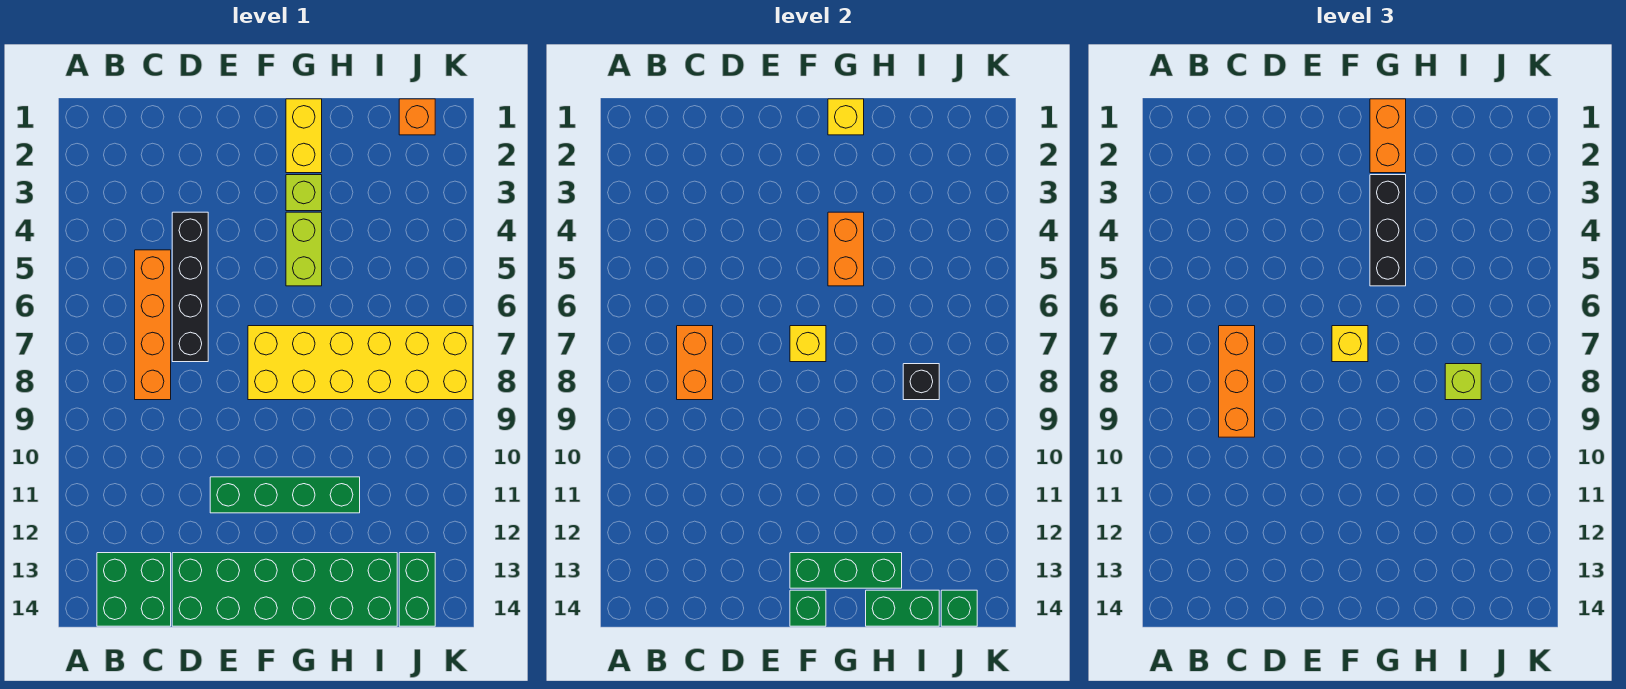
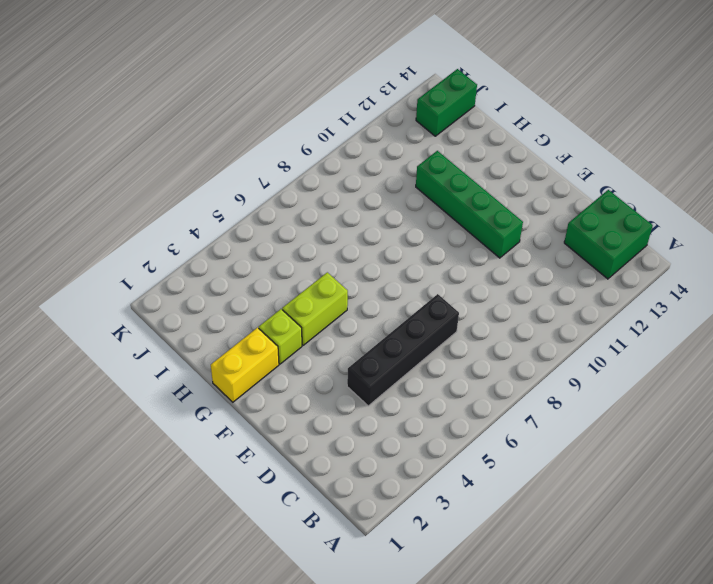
none -> orange 1x4 brick [135,250,171,400]
none -> green 2x6 brick [172,553,397,626]
none -> yellow 2x6 brick [248,326,473,400]

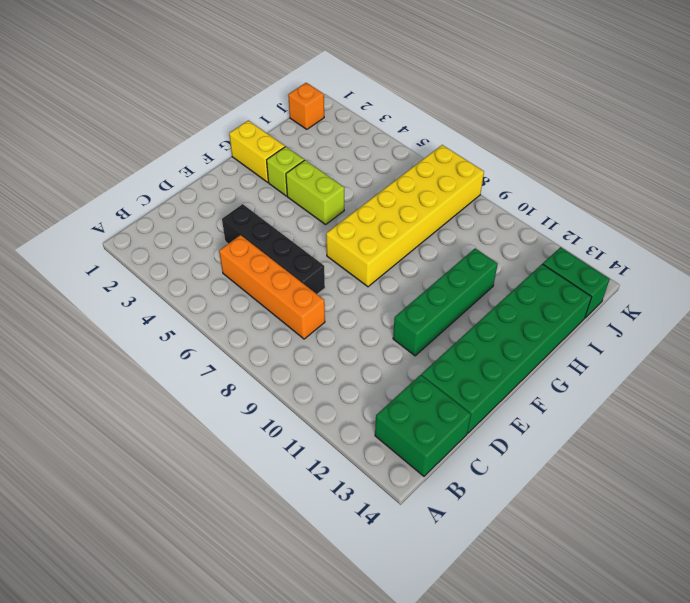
none -> orange 1x2 brick [677,326,713,400]
none -> yellow 1x1 brick [790,326,826,362]
none -> green 1x3 brick [790,553,902,588]

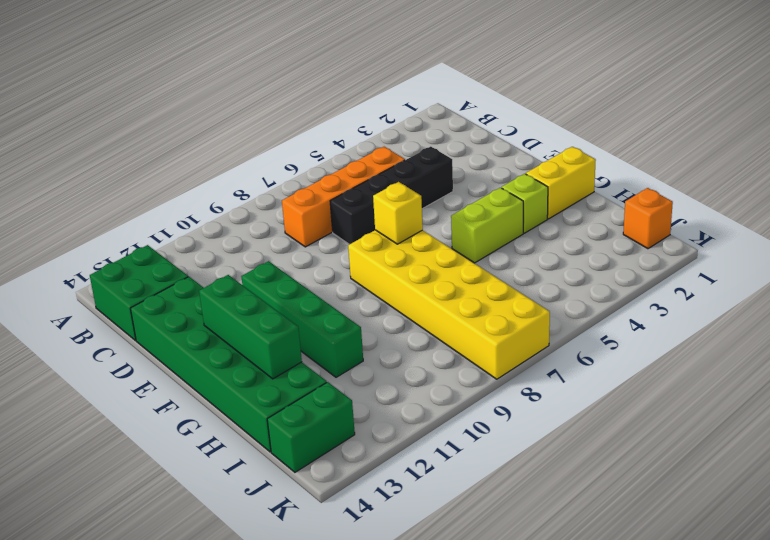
none -> orange 1x2 brick [677,326,713,400]
none -> green 1x1 brick [790,590,826,626]
none -> yellow 1x1 brick [828,99,864,135]

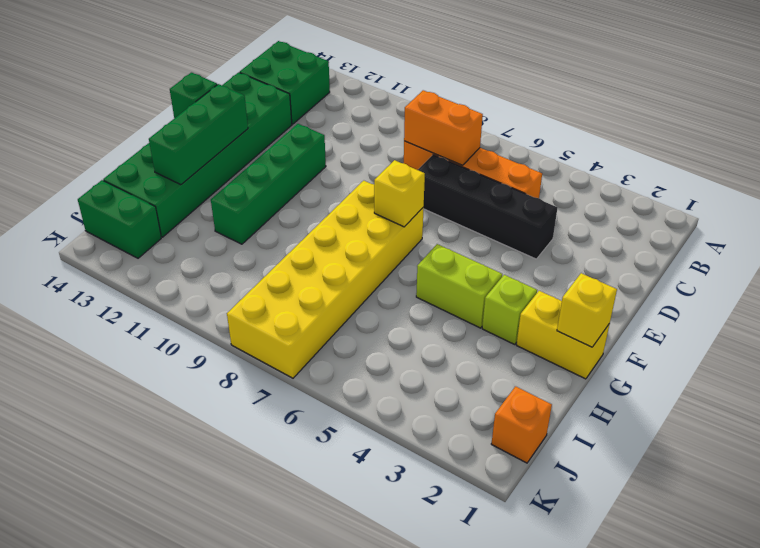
none -> orange 1x2 brick [828,212,864,286]
none -> green 1x2 brick [866,590,939,626]
none -> black 1x1 brick [903,364,939,400]

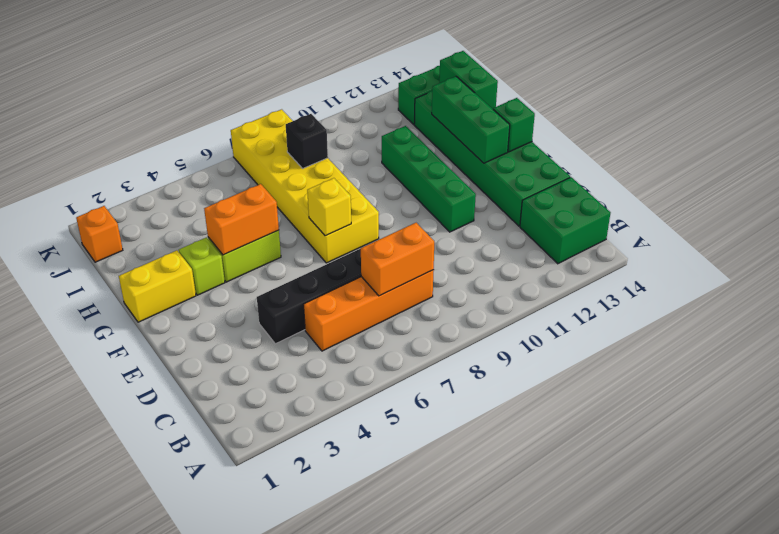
none -> yellow 1x1 brick [828,99,864,135]
none -> green 1x1 brick [941,590,977,626]
none -> orange 1x3 brick [1219,326,1255,437]

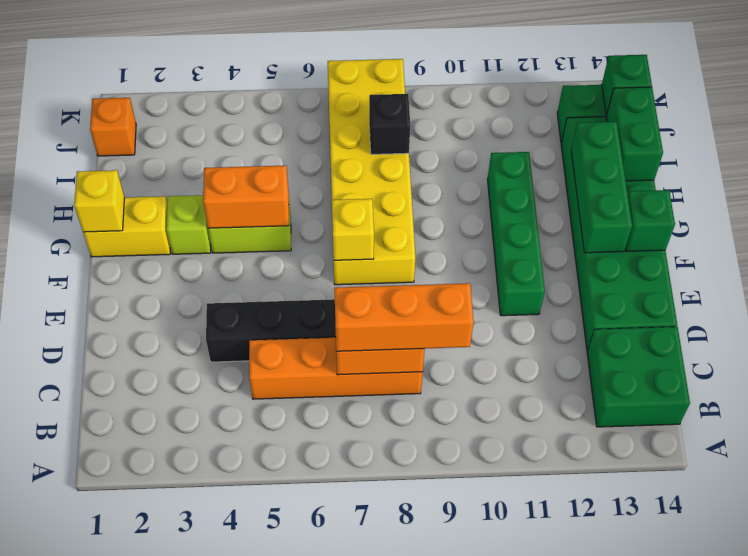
none -> yellow 1x1 brick [1332,326,1368,362]
none -> orange 1x2 brick [1370,99,1406,173]
none -> black 1x3 brick [1370,175,1406,286]

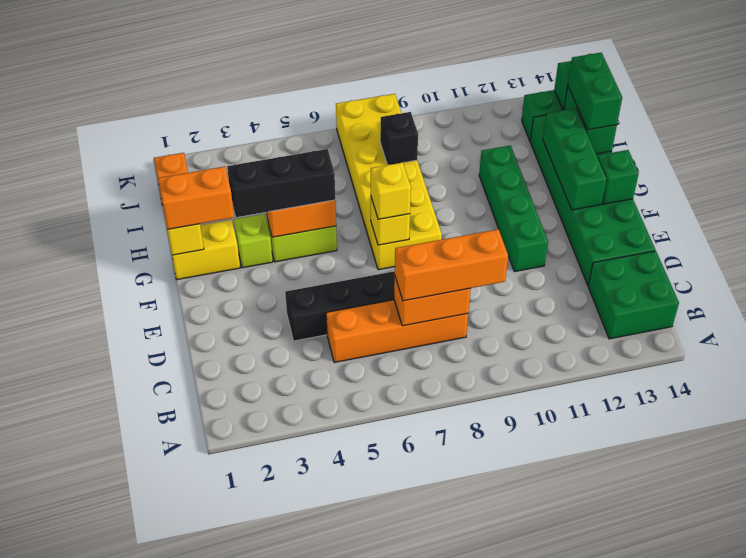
green 1x2 brick [568,53,622,130] -> none
none -> lime 1x1 brick [1445,364,1481,400]

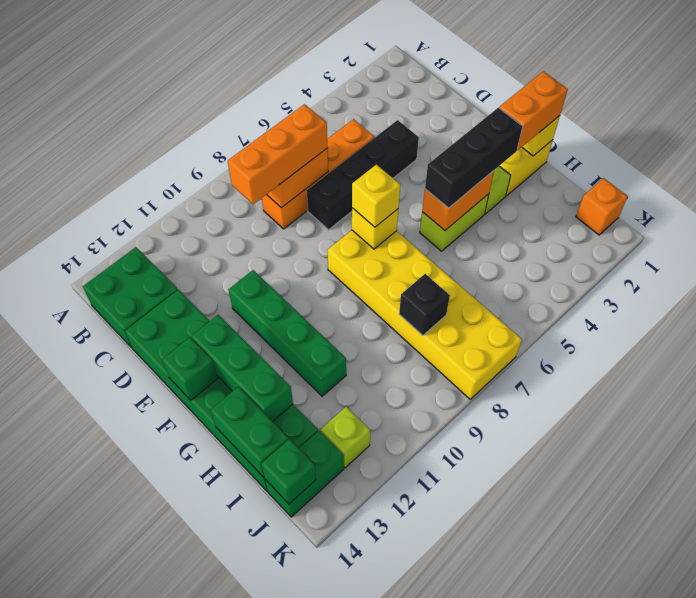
lime 1x1 brick [321,407,370,468] -> lime 1x1 brick moved to [1445,364,1481,400]

